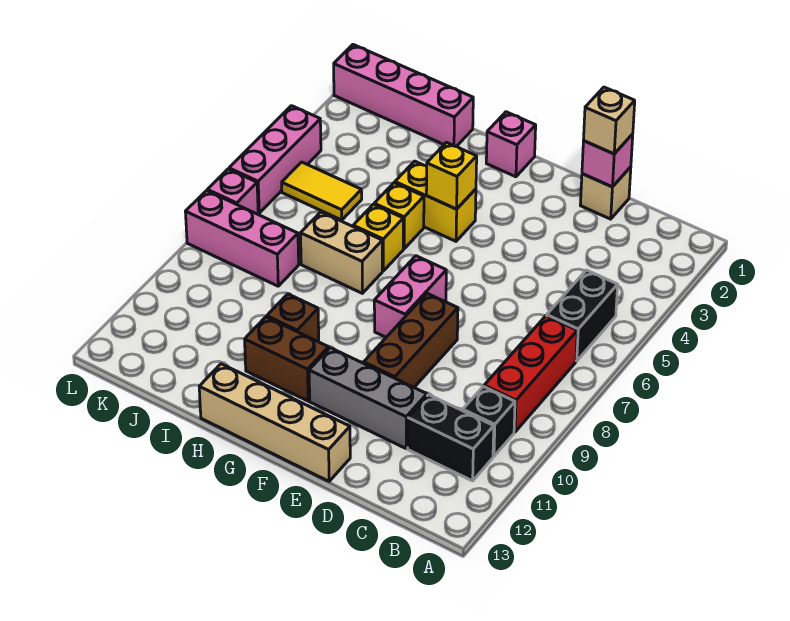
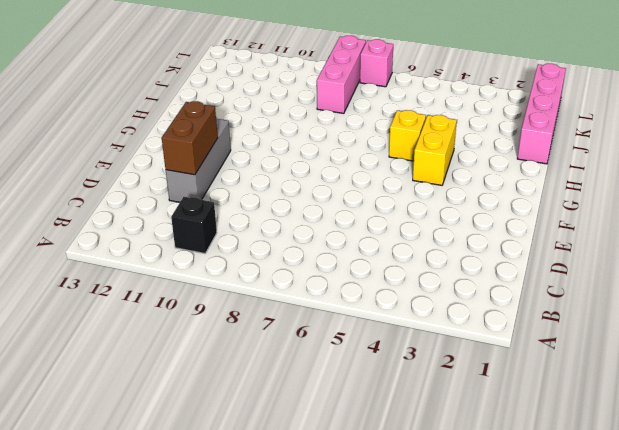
brown 1x2 brick [162,101,218,175] -> brown 1x2 brick moved to [245,317,329,401]
none -> black 1x2 brick [547,270,618,361]
none -> red 1x3 brick [484,316,577,432]
none -> black 1x2 brick [408,395,494,481]

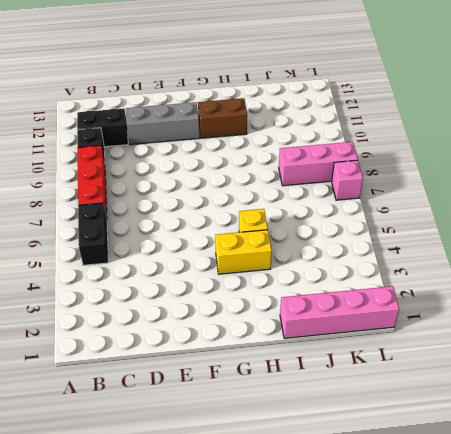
none -> tan 1x1 brick [580,167,631,219]
none -> brown 1x3 brick [364,293,458,387]
none -> tan 1x4 brick [199,364,350,481]

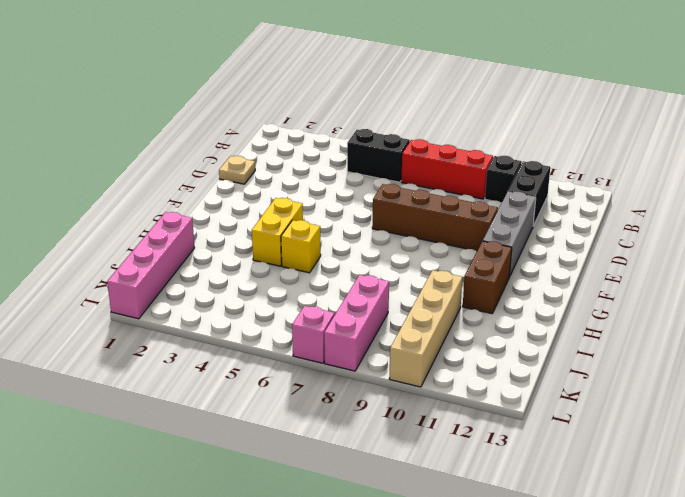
tan 1x1 plate [219,156,255,184] -> tan 1x1 brick [580,167,631,219]
brown 1x4 brick [372,184,498,251] -> brown 1x3 brick [364,293,458,387]
tan 1x4 brick [389,270,462,387] -> tan 1x4 brick moved to [199,364,350,481]
none -> pink 1x2 brick [374,256,446,337]
none -> pink 1x1 brick [486,112,536,177]
none -> yellow 1x1 brick [353,204,403,271]

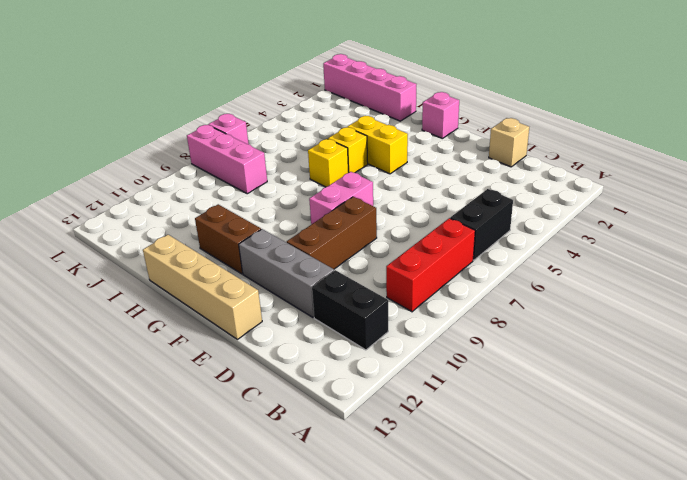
none -> black 1x1 brick [463,386,515,456]
none -> tan 1x2 brick [300,212,382,293]
none -> brown 1x1 brick [267,294,319,341]

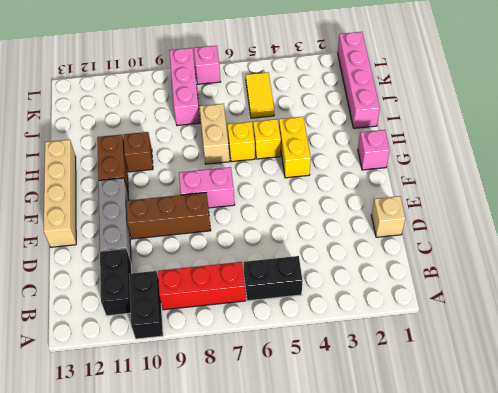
black 1x2 brick [129,271,163,339] -> black 1x1 brick [463,386,515,456]
none -> pink 1x3 brick [229,106,321,213]
none -> pink 1x1 brick [582,134,633,187]
none -> yellow 1x1 brick [426,142,477,209]

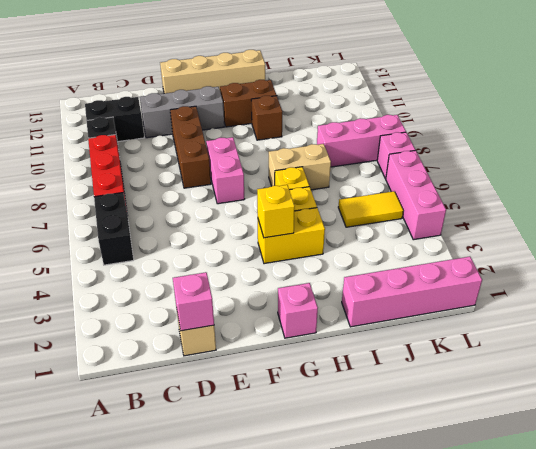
none -> tan 1x1 brick [584,87,635,154]

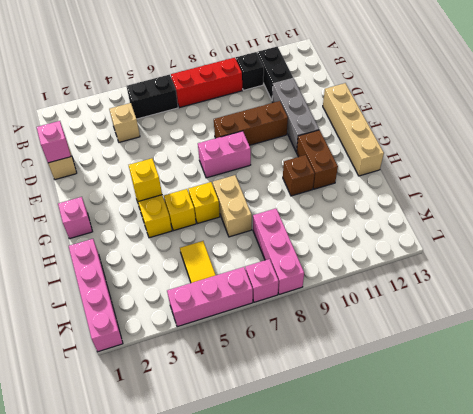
tan 1x1 brick [109,103,140,142] -> tan 1x1 brick moved to [584,87,635,154]

